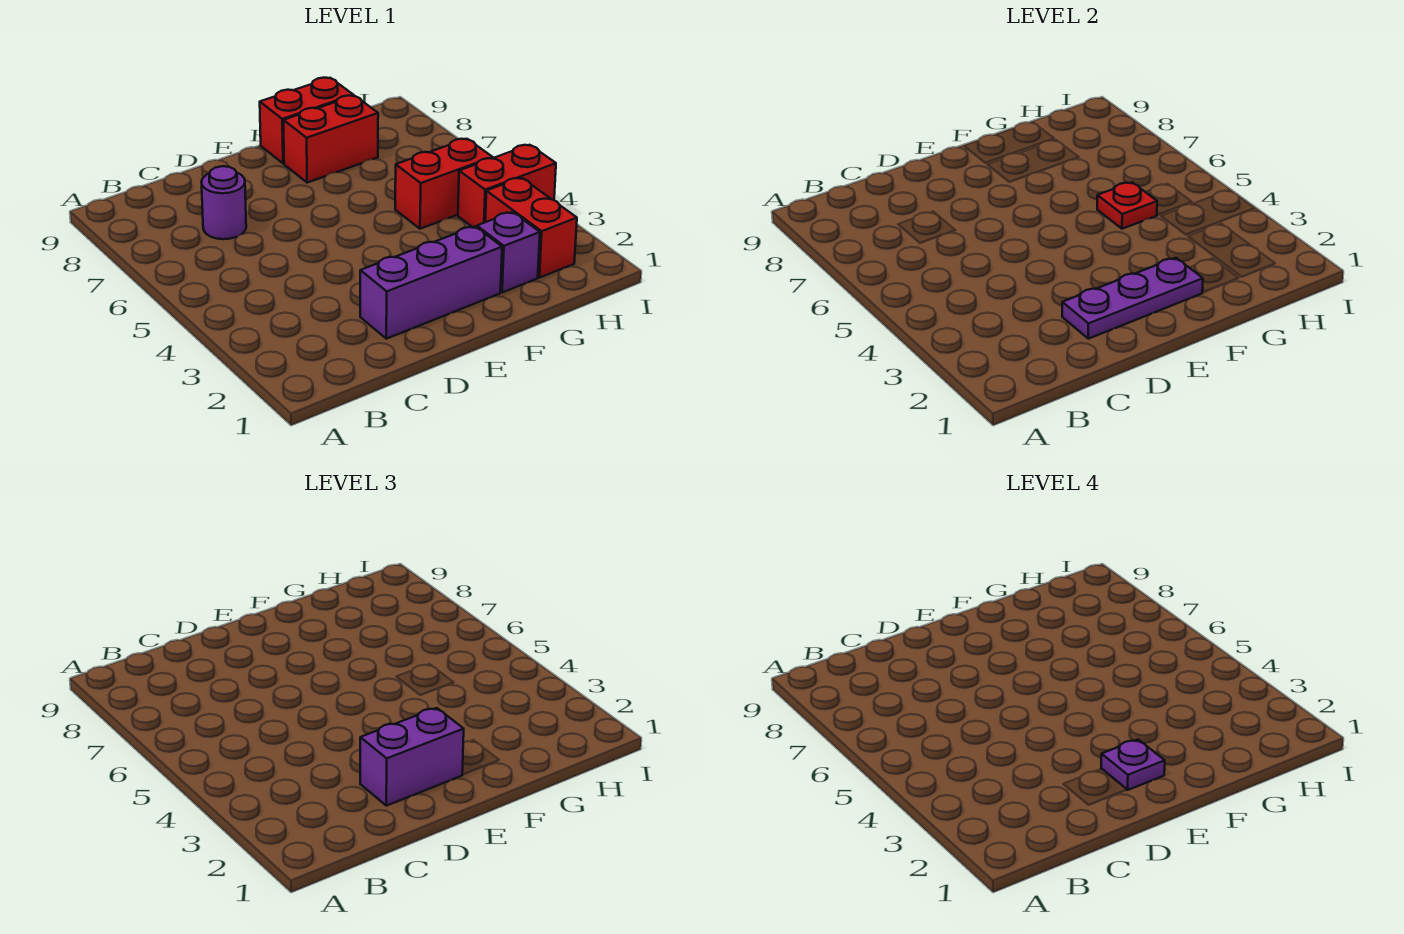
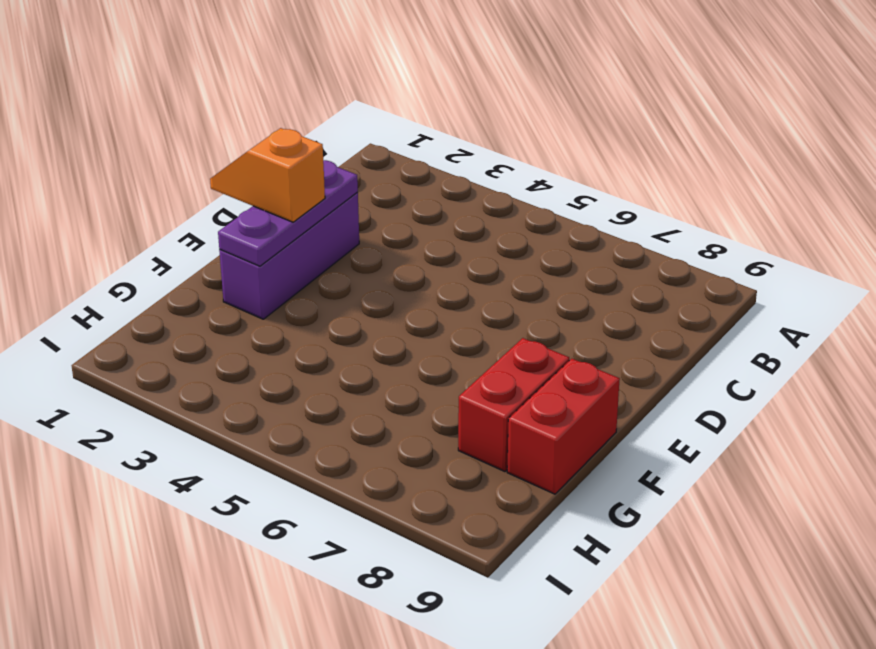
orange 1x2 slope [210,128,325,222] -> purple 1x2 brick [360,708,464,806]
none -> purple 1x1 round brick [201,166,246,239]
none -> purple 1x1 brick [477,212,540,293]
none -> red 1x2 brick [395,139,493,229]

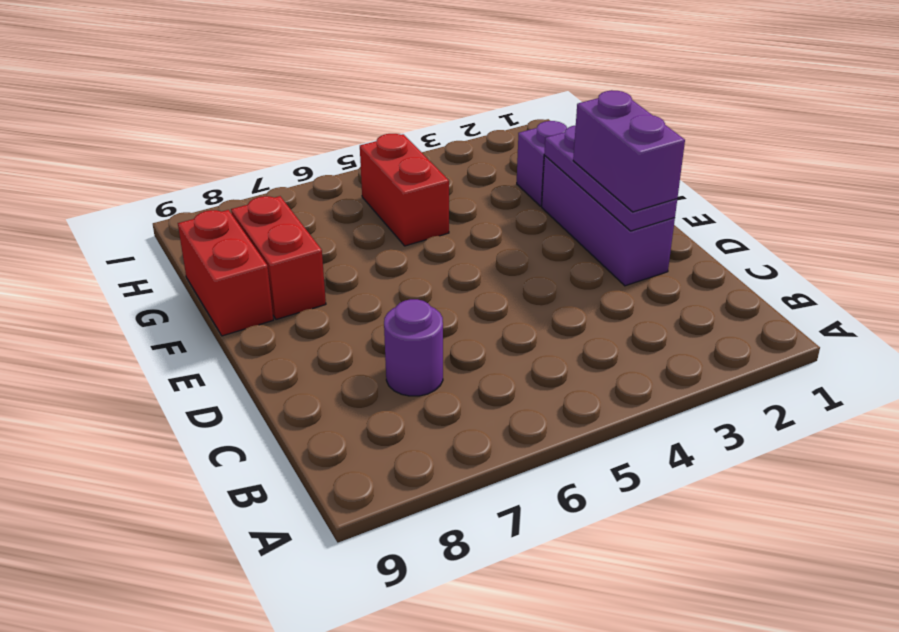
none -> red 1x2 brick [485,178,577,278]
none -> red 1x2 brick [458,145,556,227]
none -> red 1x1 plate [1097,182,1157,229]

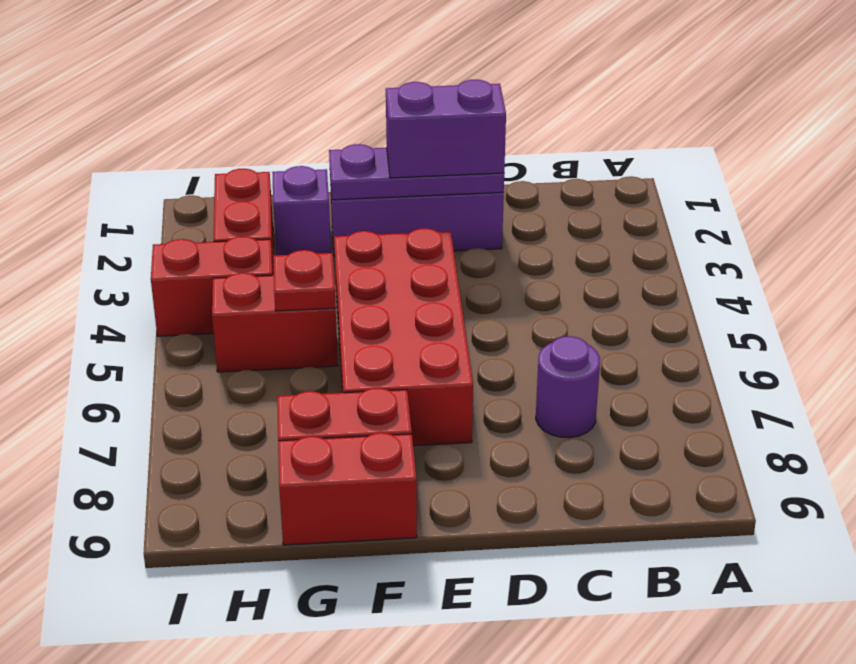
red 2x4 brick [334,228,473,446] -> none
none -> purple 1x1 plate [1101,740,1165,790]

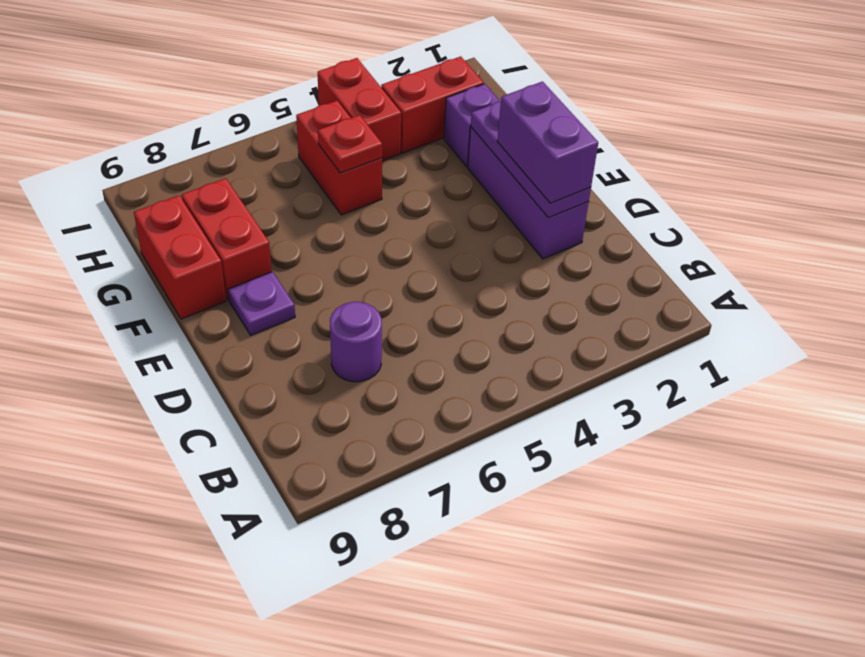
purple 1x1 plate [228,272,295,335] -> purple 1x1 plate moved to [1101,740,1165,790]

